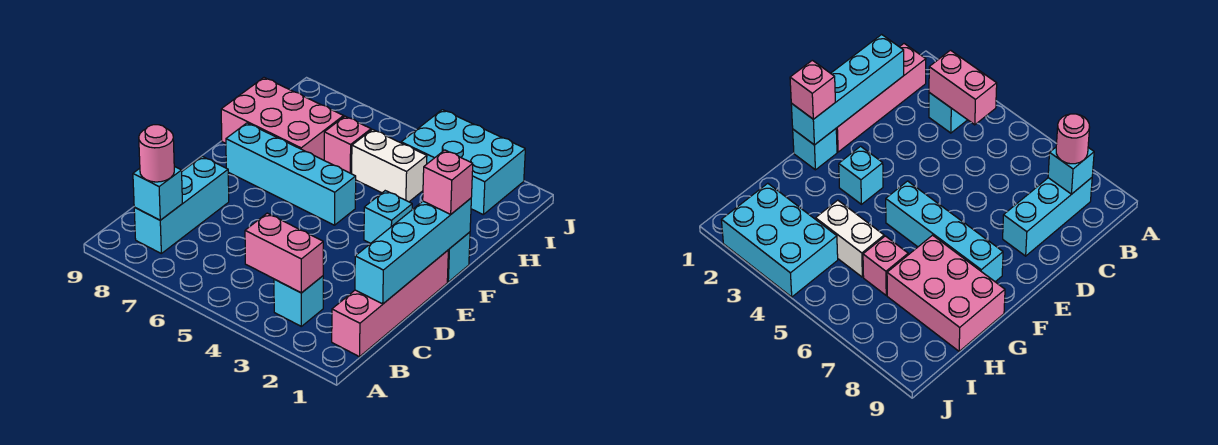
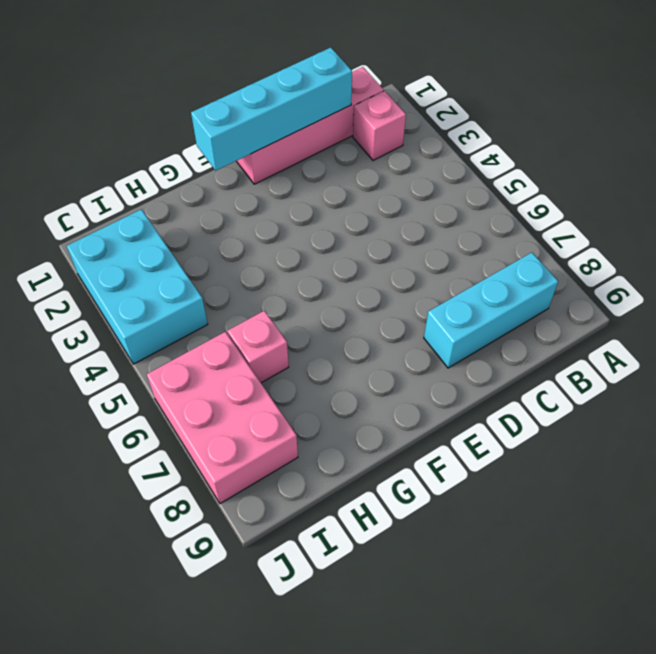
pink 1x1 brick [353,91,406,160] -> pink 1x1 brick moved to [423,150,473,214]
pink 2x3 brick [147,332,298,504] -> pink 2x3 brick moved to [221,78,344,160]
none -> cyan 1x1 brick [274,276,323,326]
none -> cyan 1x1 brick [447,232,470,282]
none -> cyan 1x1 brick [364,191,412,243]

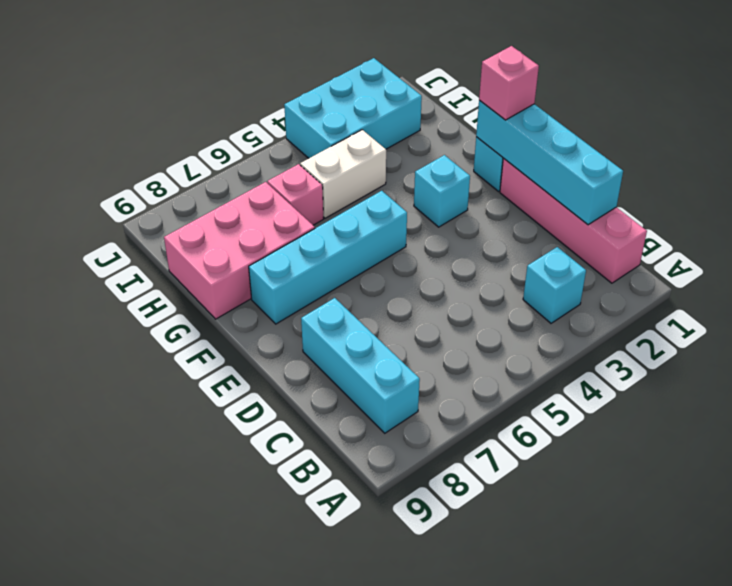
none -> pink 1x2 brick [245,213,323,293]
none -> cyan 1x1 brick [133,166,182,220]
none -> pink 1x1 round brick [139,125,174,182]

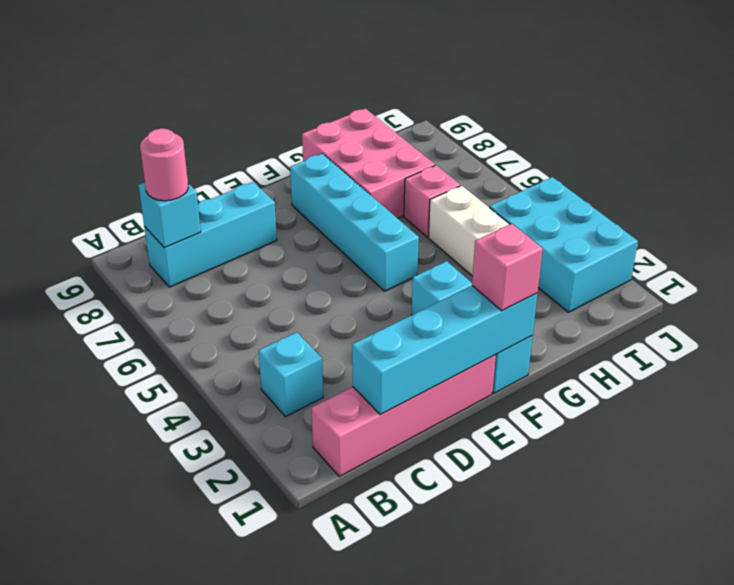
none -> pink 1x2 brick [245,213,323,293]

